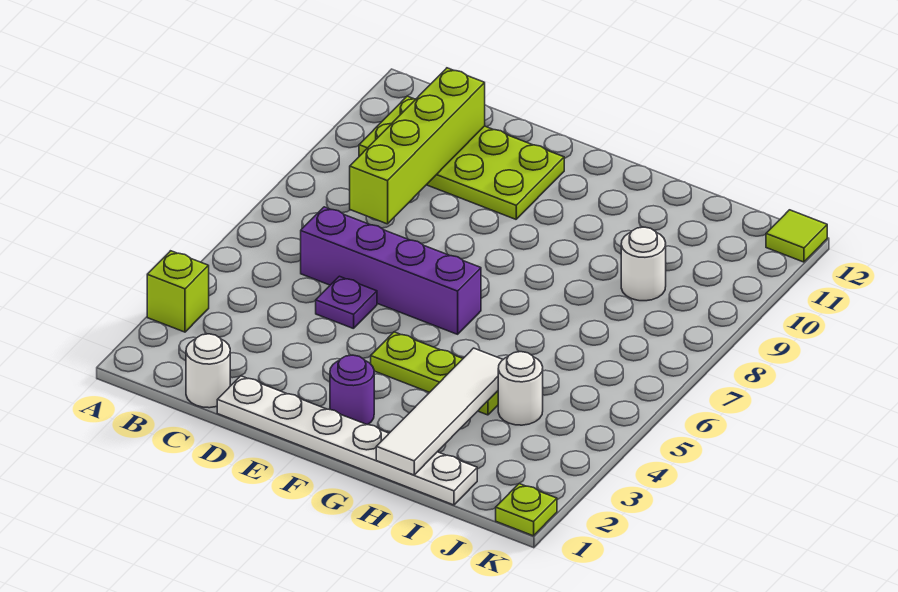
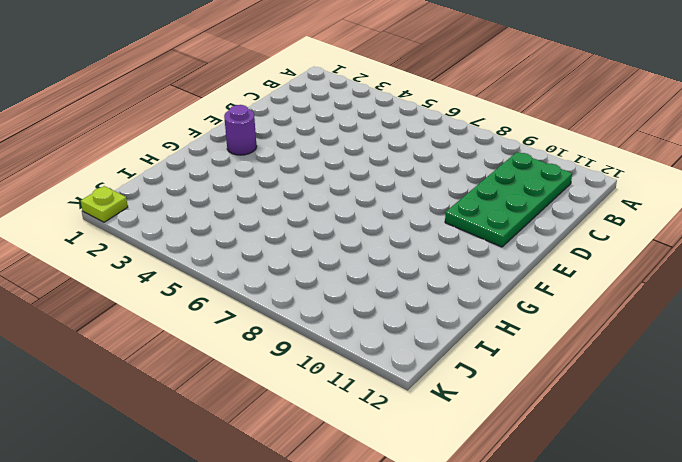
green 2x4 plate [445,152,572,247] -> lime 2x4 plate [359,96,564,219]
none -> lime 1x1 brick [147,251,209,332]
none -> white 1x1 round brick [186,334,230,408]
none -> purple 1x4 brick [301,207,481,334]

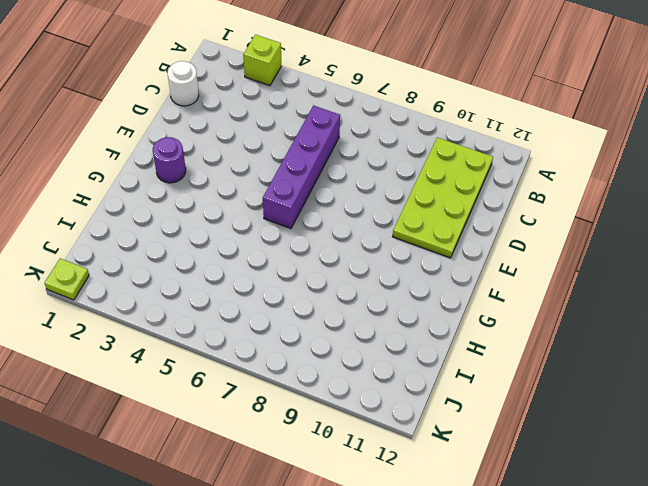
none -> white 1x6 plate [217,376,477,505]
none -> purple 1x1 plate [316,276,377,329]
none -> lime 1x3 plate [371,332,498,415]

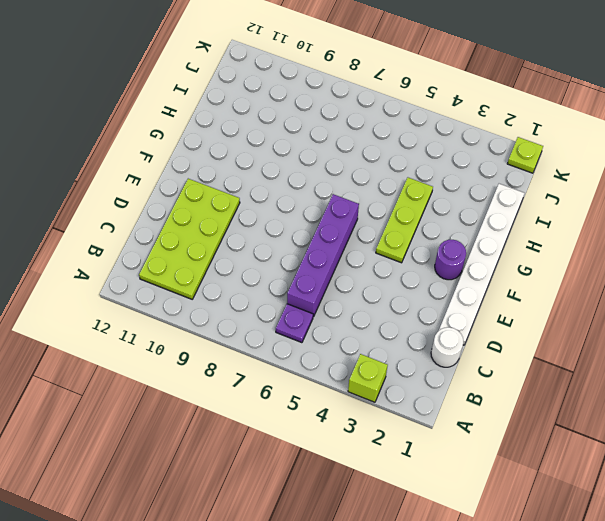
purple 1x1 plate [276,304,313,343] -> purple 1x1 plate moved to [316,276,377,329]
none -> white 1x1 round brick [498,352,543,425]
none -> white 1x1 round brick [621,227,666,301]
none -> lime 1x1 tile [766,210,827,262]

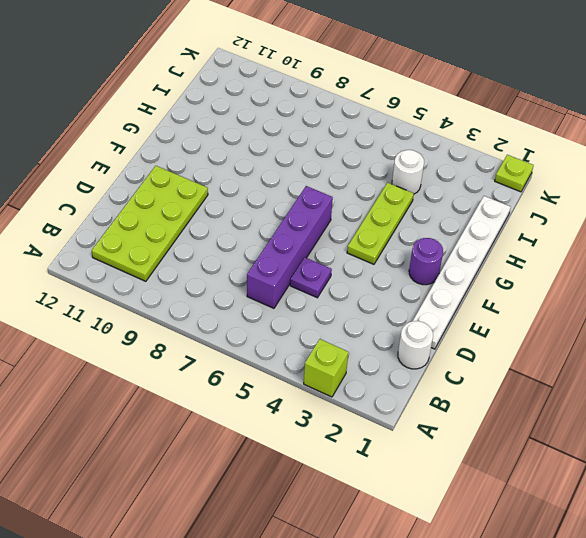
none -> white 1x1 round brick [621,227,666,301]
none -> lime 1x1 tile [766,210,827,262]
none -> lime 1x4 brick [350,68,485,224]

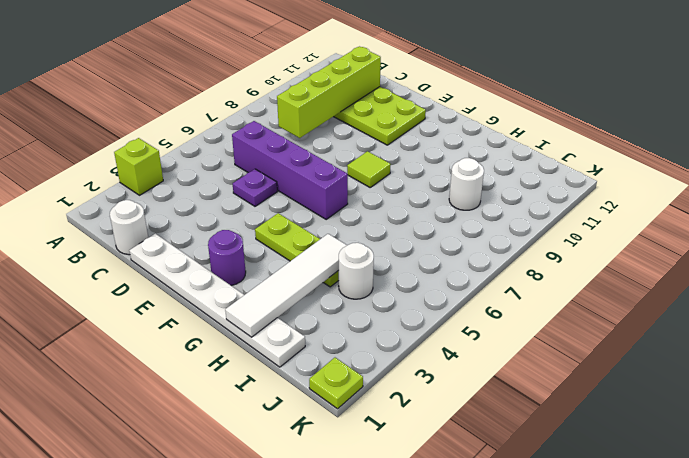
lime 1x1 tile [347,151,391,187] -> lime 1x1 tile moved to [766,210,827,262]

